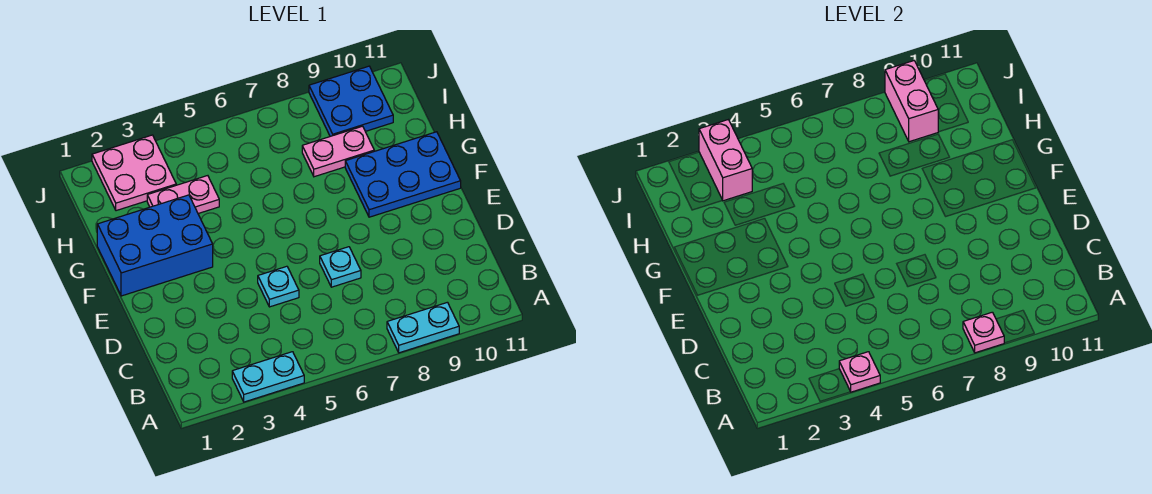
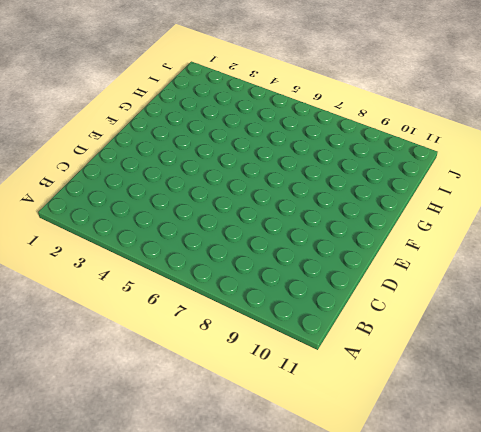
none -> cyan 1x2 plate [232,352,304,402]
none -> cyan 1x2 plate [387,302,459,353]
none -> cyan 1x1 plate [258,266,299,307]

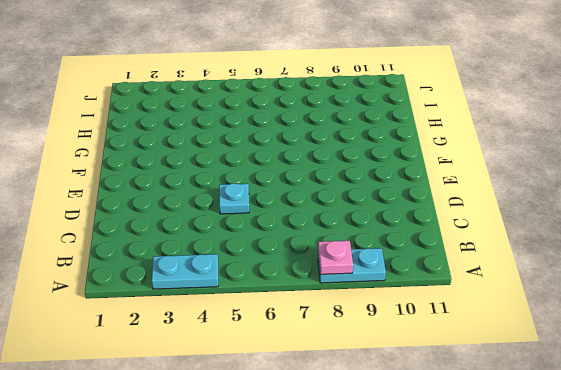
none -> cyan 1x1 plate [320,247,361,287]
none -> blue 2x3 brick [97,195,213,296]
none -> blue 2x3 plate [345,132,461,217]

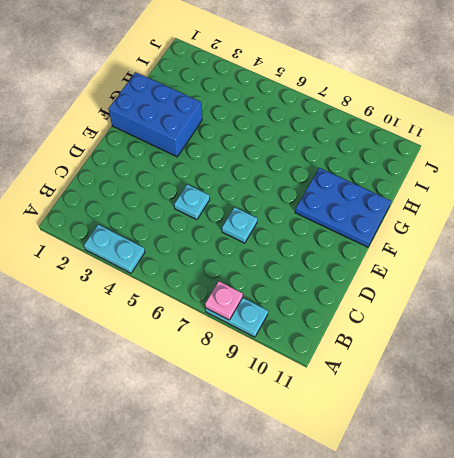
none -> pink 1x2 plate [147,176,219,214]
none -> pink 1x2 plate [302,126,374,177]
none -> pink 2x2 plate [92,135,176,211]

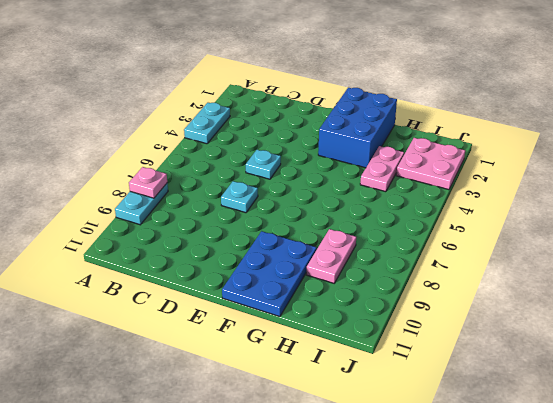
none -> blue 2x2 plate [309,66,393,136]
none -> pink 1x1 plate [839,352,880,392]
none -> pink 1x2 brick [699,120,752,201]

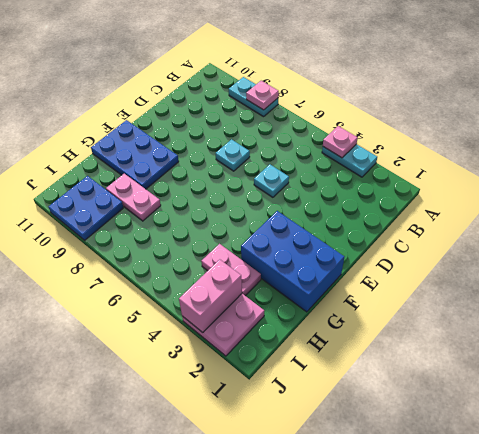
none -> pink 1x2 brick [885,61,938,142]

